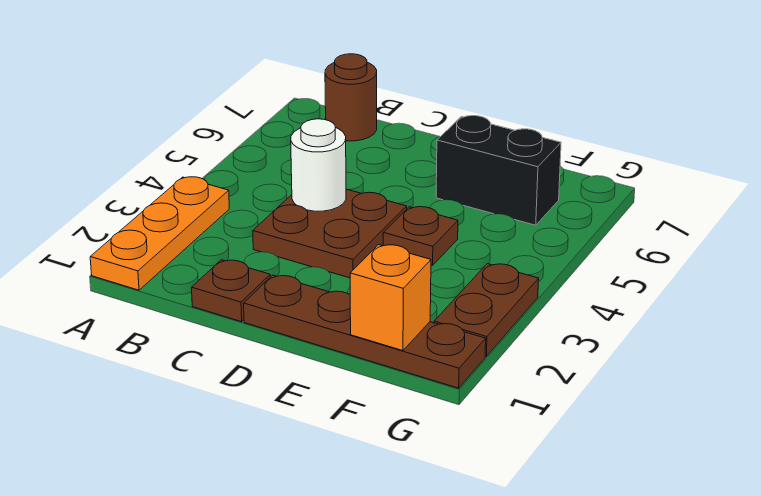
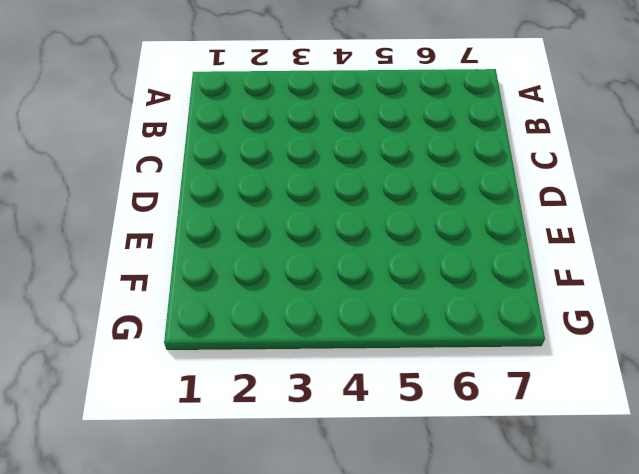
none -> orange 1x3 plate [90,177,229,290]
none -> brown 1x1 round brick [325,54,377,141]

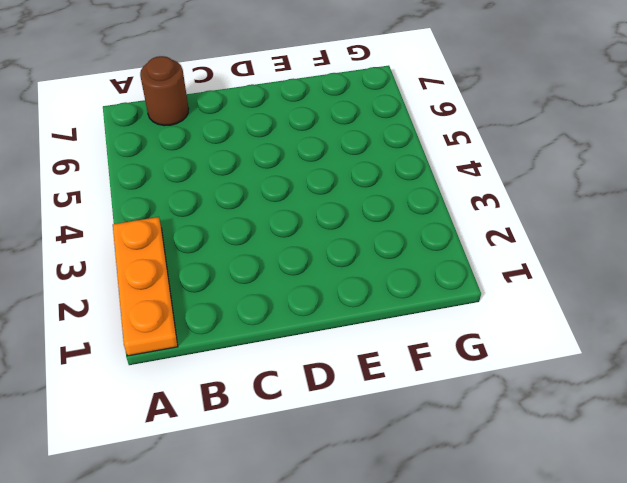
none -> brown 1x1 plate [192,260,270,322]
none -> brown 2x2 plate [253,189,407,278]

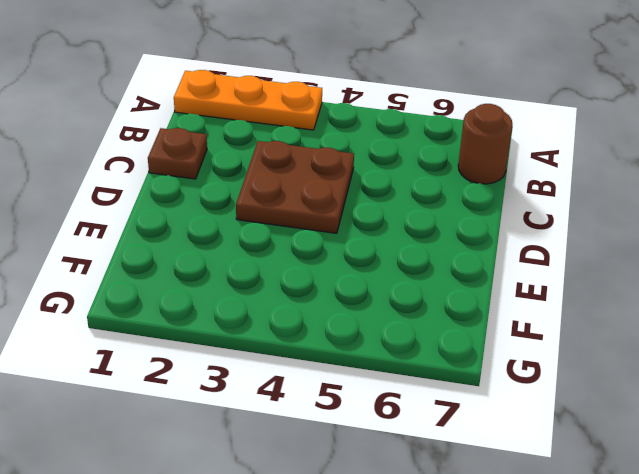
none -> brown 1x4 plate [244,275,486,388]
none -> brown 1x1 plate [383,207,458,266]

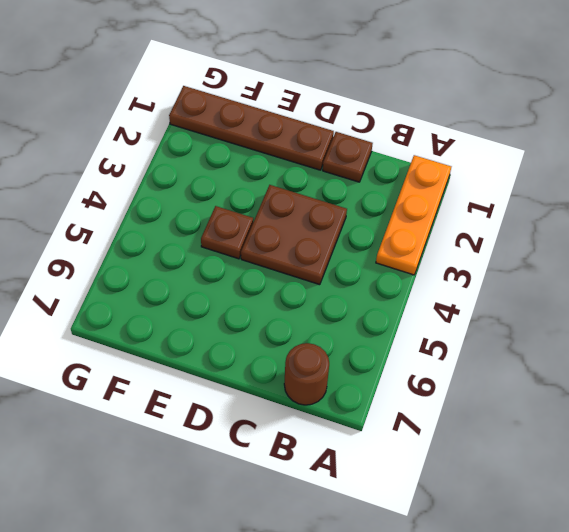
none -> black 1x2 brick [436,116,561,225]
none -> brown 1x2 plate [434,264,539,356]

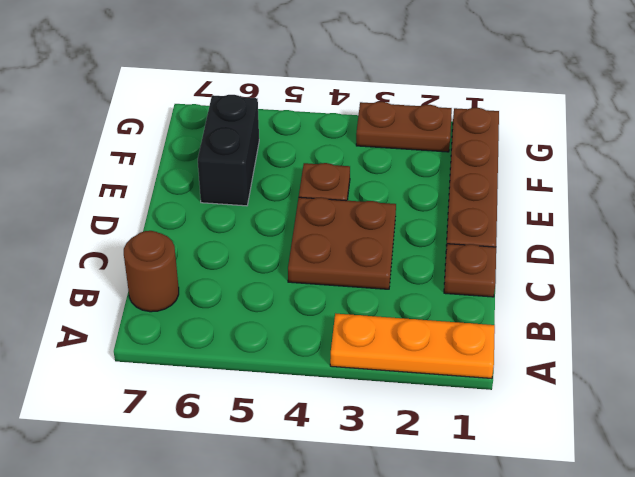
none -> white 1x1 round brick [291,119,346,211]
none -> orange 1x1 brick [350,245,431,351]

